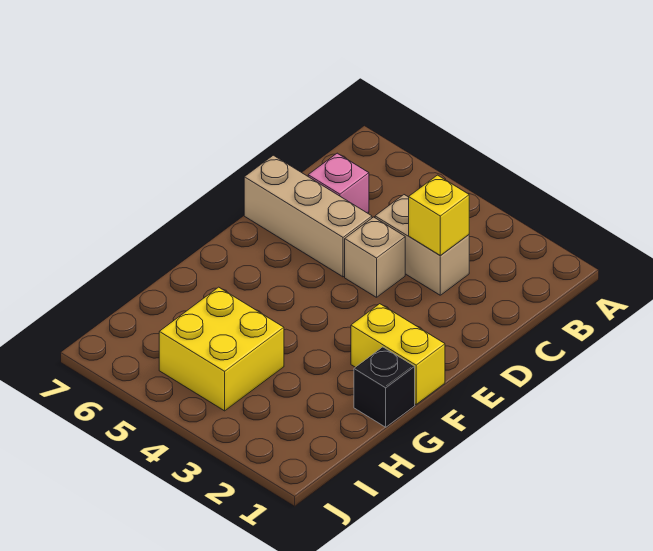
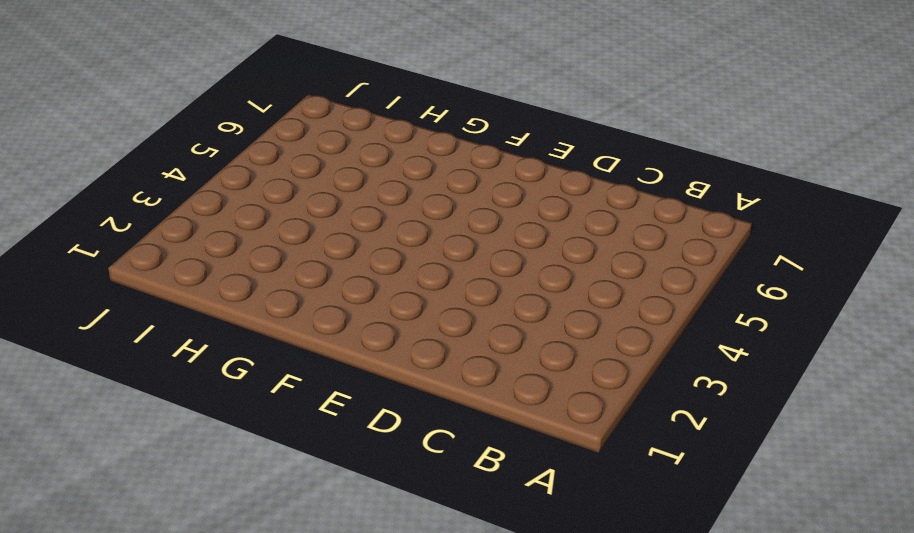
none -> tan 1x2 brick [375,195,469,295]
none -> pink 1x1 brick [308,153,369,213]

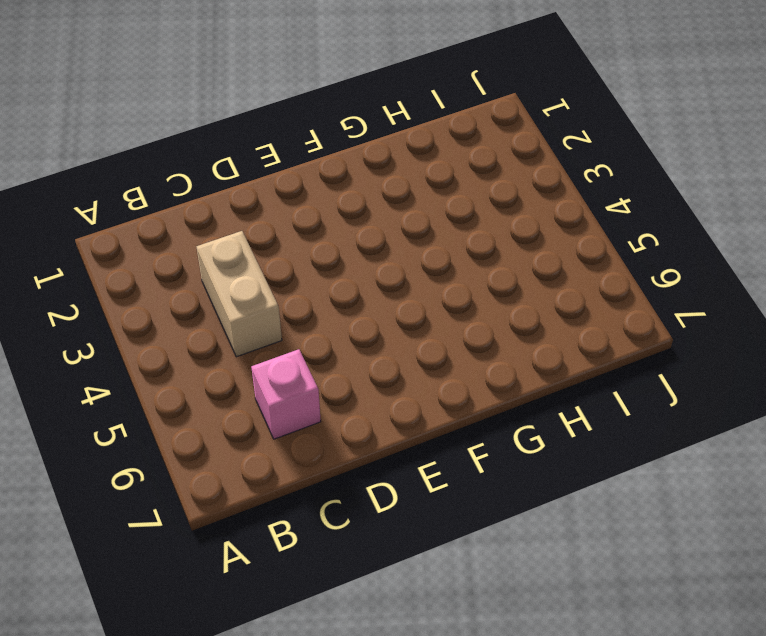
none -> tan 1x1 brick [345,217,405,297]
none -> tan 1x3 brick [244,155,372,277]

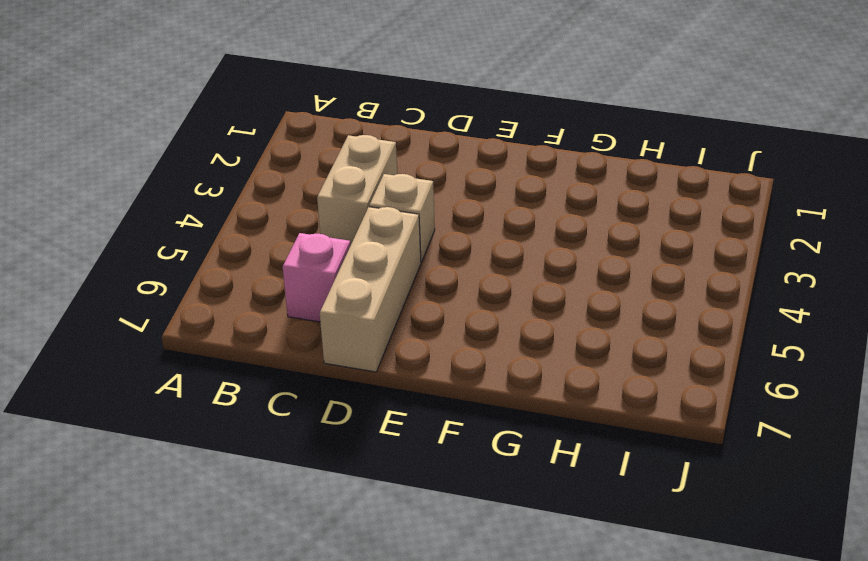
none -> yellow 1x2 brick [351,304,445,404]
none -> black 1x1 brick [354,347,415,427]

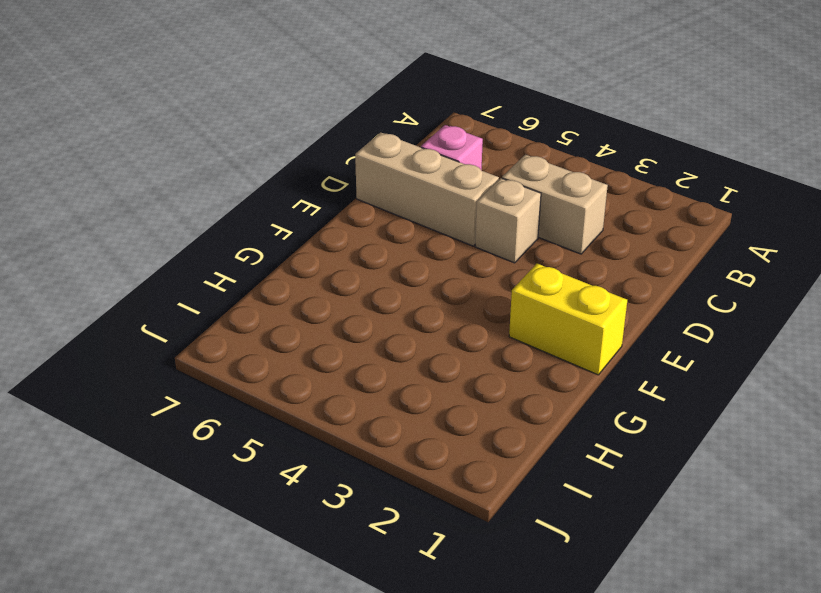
none -> black 1x1 brick [354,347,415,427]
none -> yellow 2x2 brick [159,287,284,411]

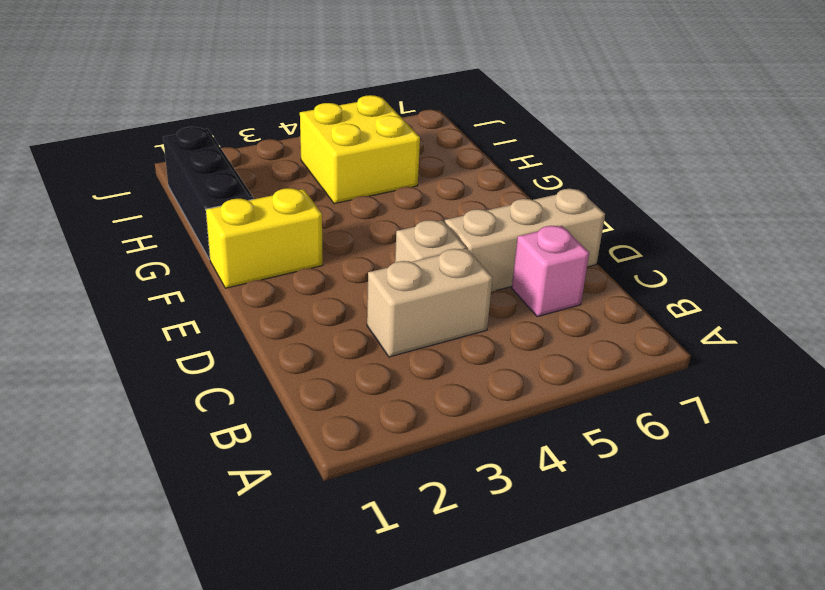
black 1x3 brick [163,127,254,260] -> black 1x1 brick [354,347,415,427]
none -> yellow 1x1 brick [409,175,469,256]

